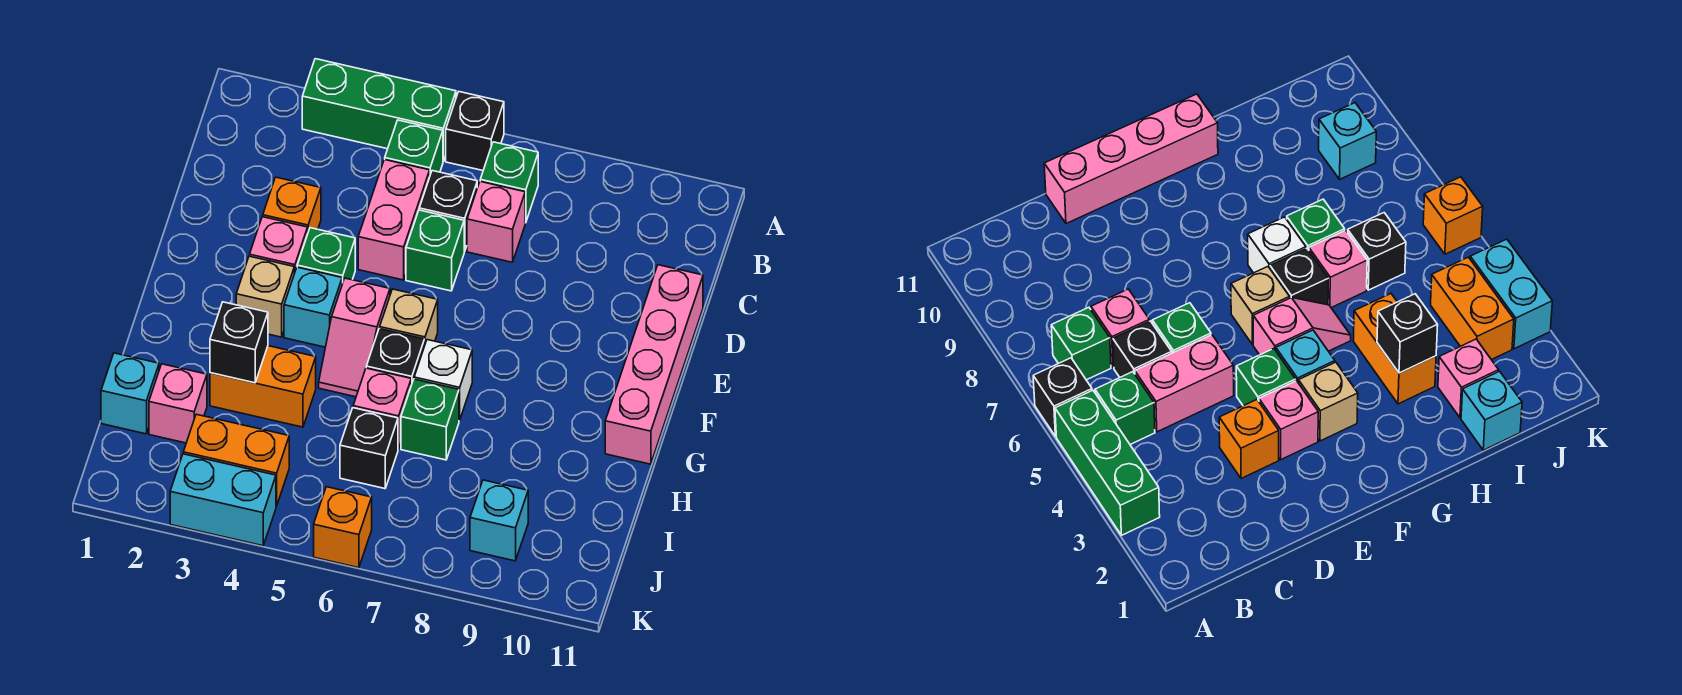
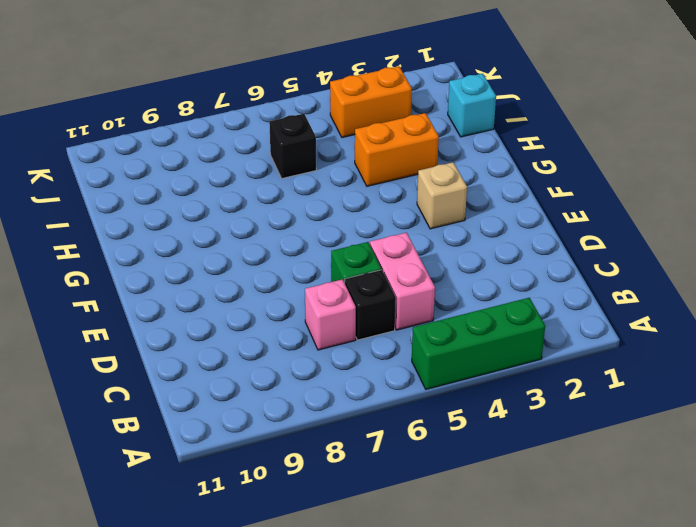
none -> black 1x1 brick [446,92,504,171]
none -> green 1x1 brick [385,120,443,174]
none -> green 1x1 brick [480,142,538,223]

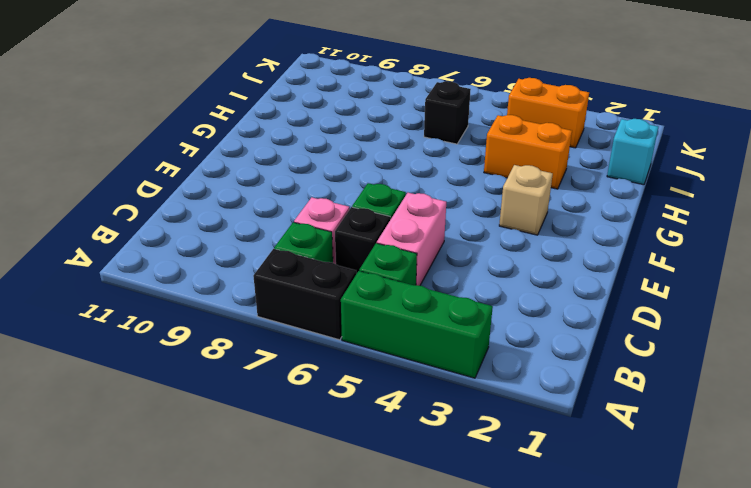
black 1x2 brick [253,249,356,340] -> black 1x1 brick [446,92,504,171]
none -> orange 1x1 brick [263,177,321,231]
none -> pink 1x4 brick [605,265,703,464]
none -> pink 1x1 brick [250,217,308,273]

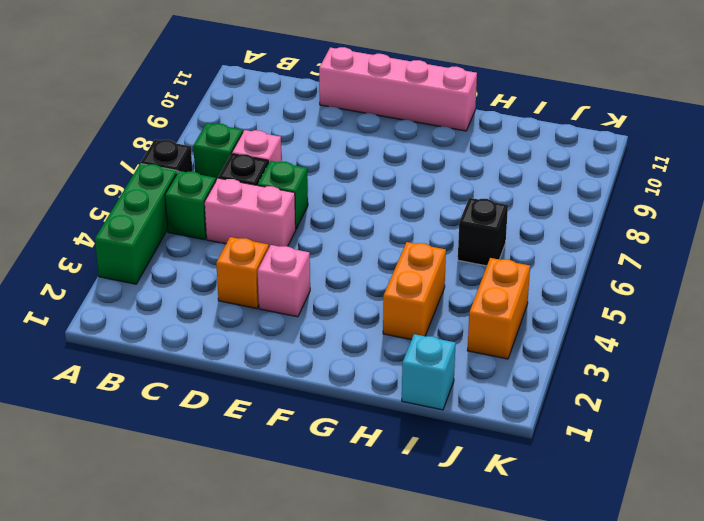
none -> green 1x1 brick [297,228,355,284]
none -> tan 1x1 brick [236,256,294,337]
none -> cyan 1x1 brick [284,267,342,347]

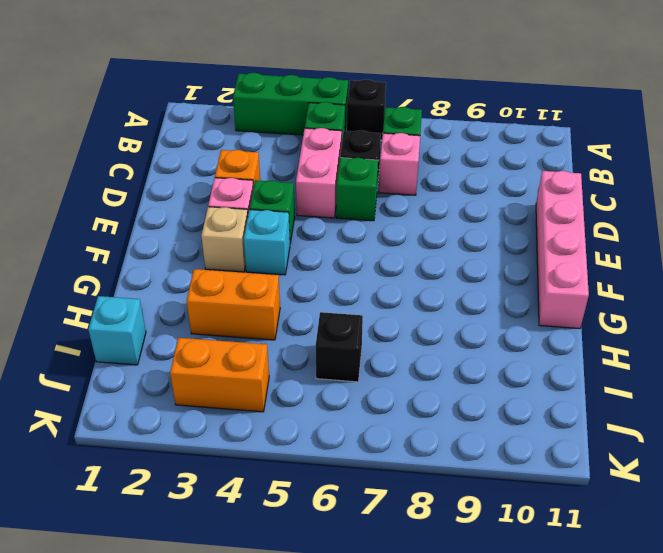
none -> pink 1x2 slope [319,278,390,397]
none -> tan 1x1 brick [380,289,438,343]
none -> black 1x1 brick [366,329,425,385]

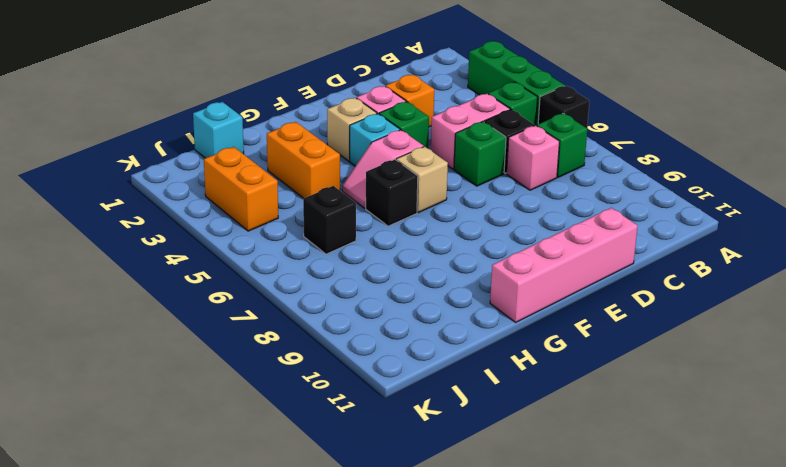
none -> white 1x1 brick [414,340,472,420]
none -> pink 1x1 brick [353,368,411,449]
none -> green 1x1 brick [401,379,459,460]

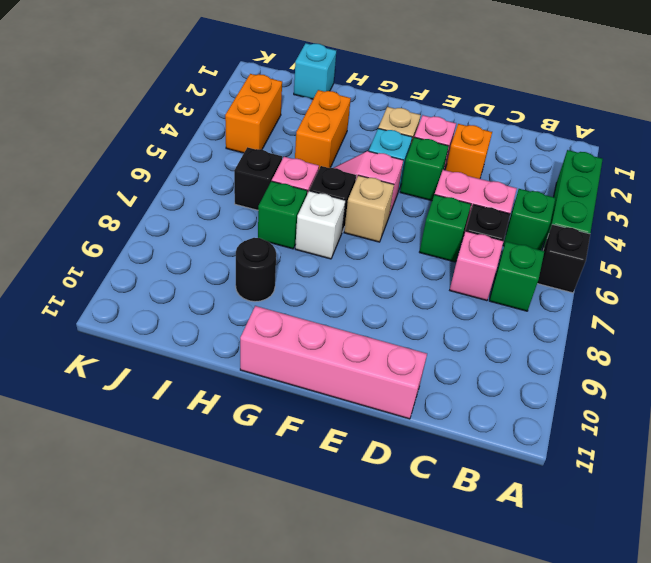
black 1x1 round brick [236,238,276,302] -> none
none -> pink 1x1 brick [149,364,207,443]
none -> cyan 1x1 brick [470,480,528,561]
none -> cyan 1x2 brick [170,454,276,546]

